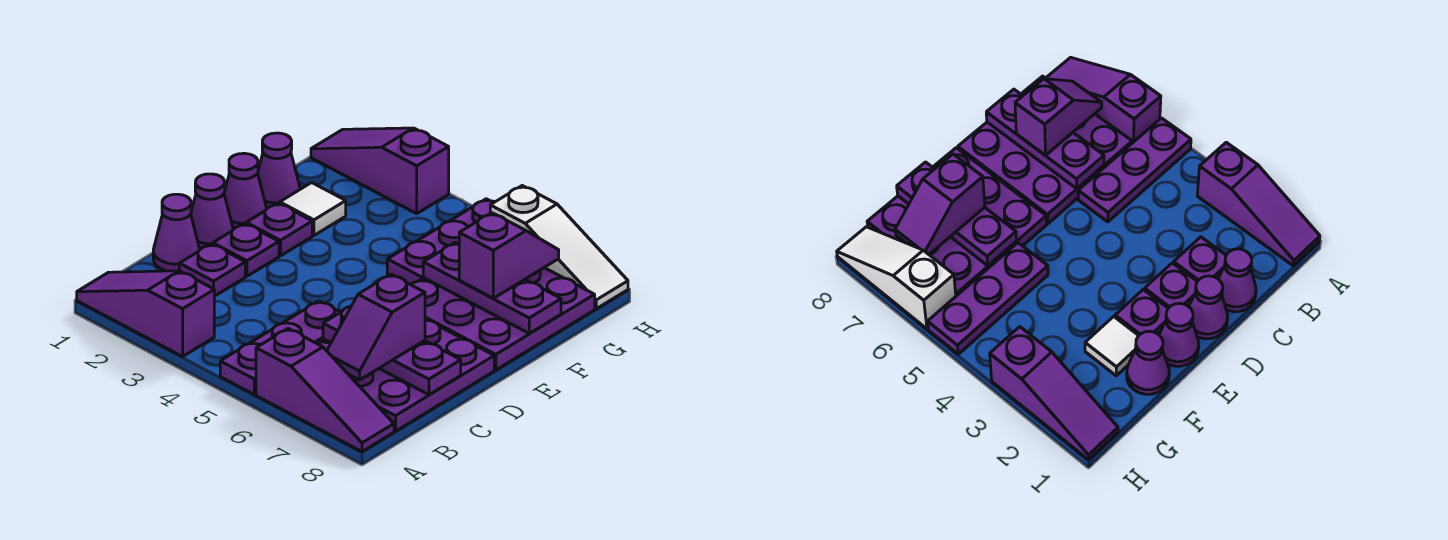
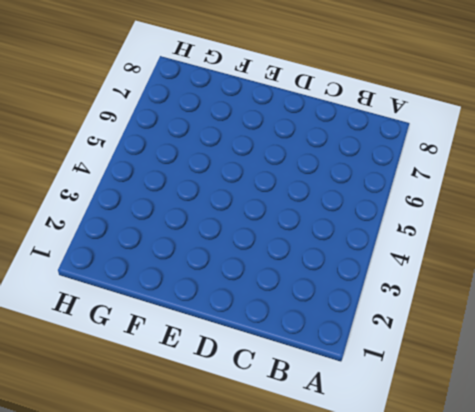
none -> purple 1x3 slope [77,271,214,356]
none -> purple 1x3 plate [220,301,340,395]
none -> purple 1x3 slope [256,329,394,452]

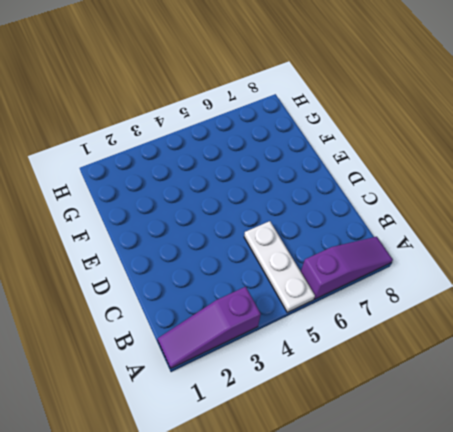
white 1x3 plate [244,221,315,312] -> purple 1x3 plate [220,301,340,395]
none -> purple 3x3 plate [317,319,494,431]
none -> purple 1x1 cone [153,194,200,271]
none -> purple 1x1 plate [179,244,245,296]

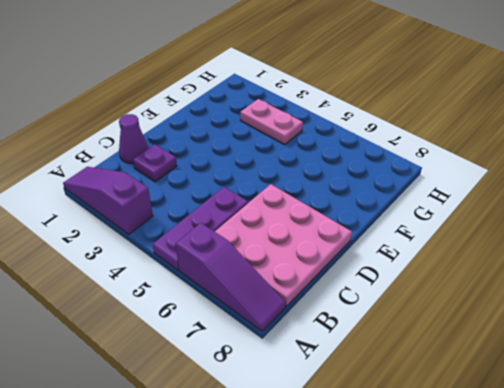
pink 3x3 plate [215,184,352,306] -> purple 3x3 plate [317,319,494,431]
pink 1x2 plate [240,99,303,145] -> none
none -> purple 1x1 cone [191,174,233,249]
none -> purple 1x1 plate [213,223,279,276]
none -> purple 1x1 cone [224,153,266,229]

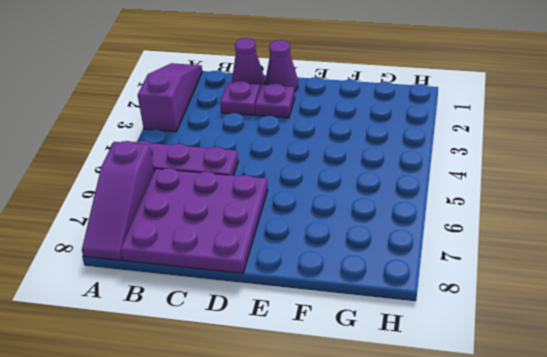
none -> purple 1x1 cone [224,153,266,229]
none -> purple 1x1 plate [246,203,312,256]
none -> purple 3x3 plate [411,268,595,370]

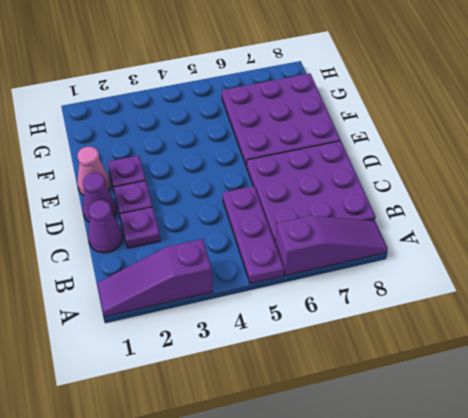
pink 1x1 cone [77,147,110,196] -> purple 1x1 cone [224,153,266,229]
none -> purple 1x1 cone [258,133,300,209]
none -> white 1x1 tile [280,183,346,235]
none -> purple 1x3 plate [387,199,494,285]

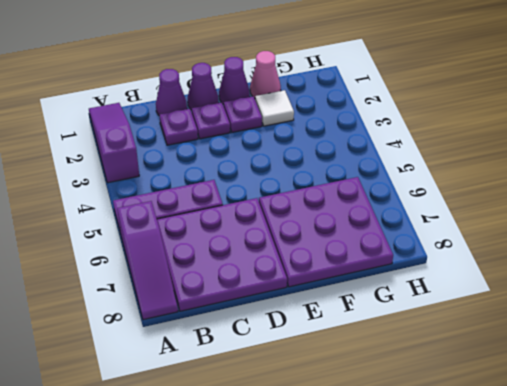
pink 1x1 cone [250,51,281,98] -> purple 1x1 cone [258,133,300,209]
none -> purple 1x3 plate [387,199,494,285]
none -> purple 1x3 slope [311,128,449,214]
none -> white 1x3 slope [490,186,628,309]

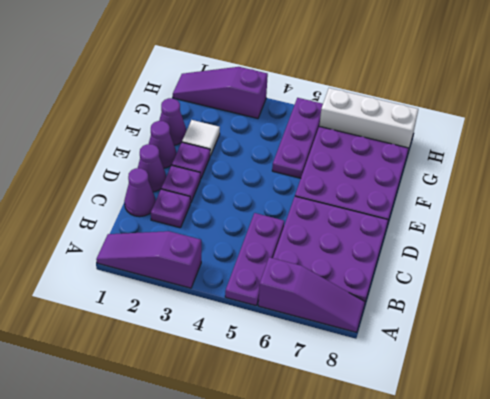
white 1x3 brick [319,88,418,151] -> white 1x3 slope [490,186,628,309]
none -> purple 1x3 plate [323,306,461,395]
none -> purple 1x3 plate [423,243,561,333]
none -> purple 1x2 slope [327,274,425,380]

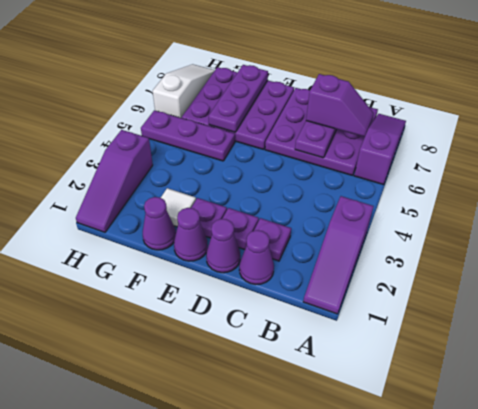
none -> purple 1x3 plate [220,301,340,395]
none -> purple 1x2 slope [459,213,559,298]

